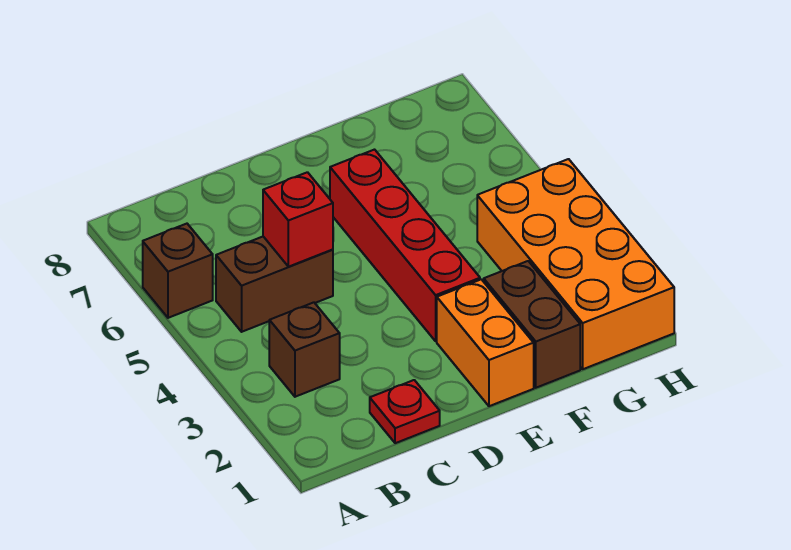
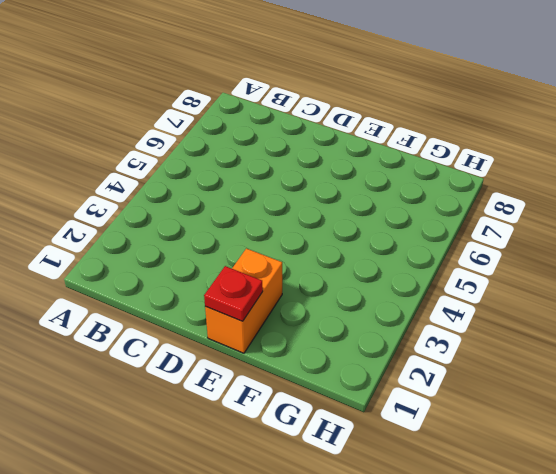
red 1x1 plate [204,266,263,321] -> red 1x1 plate moved to [370,380,440,443]
none -> brown 1x1 brick [143,224,213,318]
none -> brown 1x1 brick [269,302,340,397]

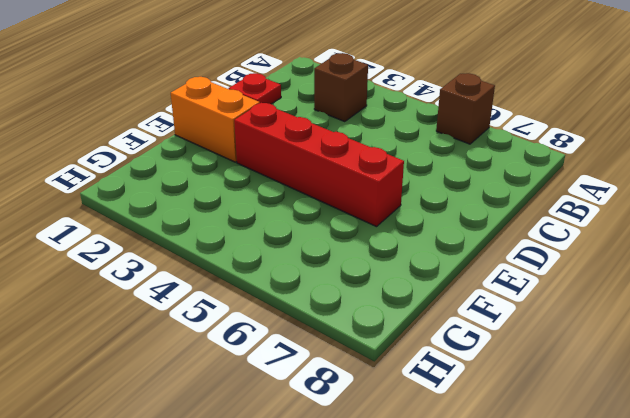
none -> brown 1x2 brick [216,237,333,332]
none -> brown 1x2 brick [484,261,580,388]

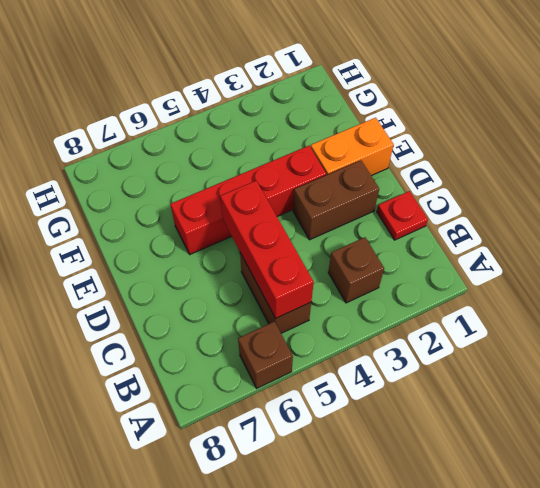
red 1x3 brick [220,181,314,318] -> red 1x1 brick [263,172,333,267]
brown 1x2 brick [293,161,379,240] -> brown 1x2 brick moved to [484,261,580,388]
none -> orange 2x4 brick [477,159,674,369]

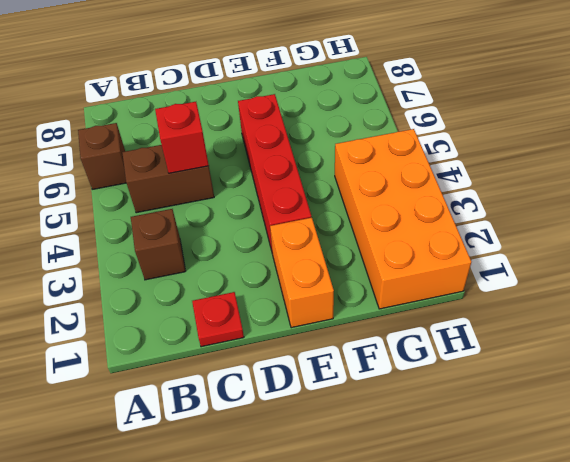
none -> brown 1x2 brick [484,261,580,388]

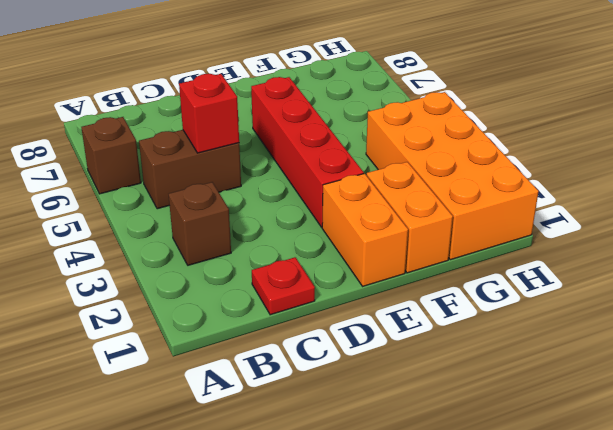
orange 1x2 brick [366,162,453,273] -> brown 1x2 brick [484,261,580,388]

